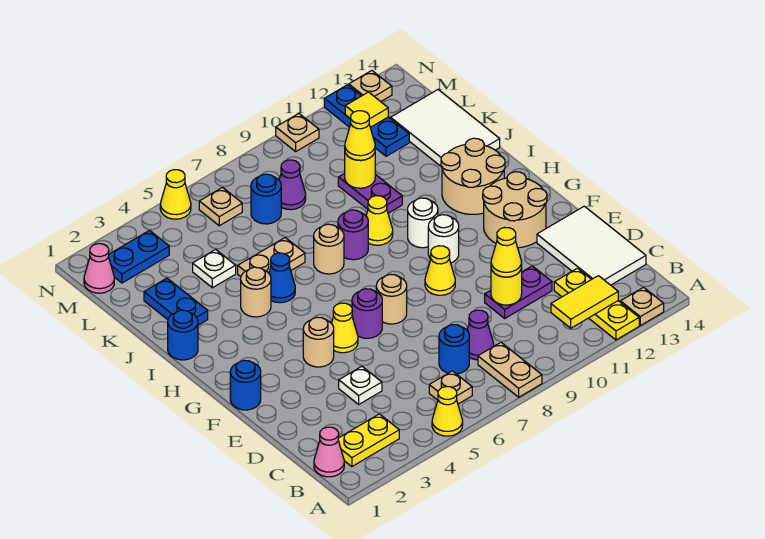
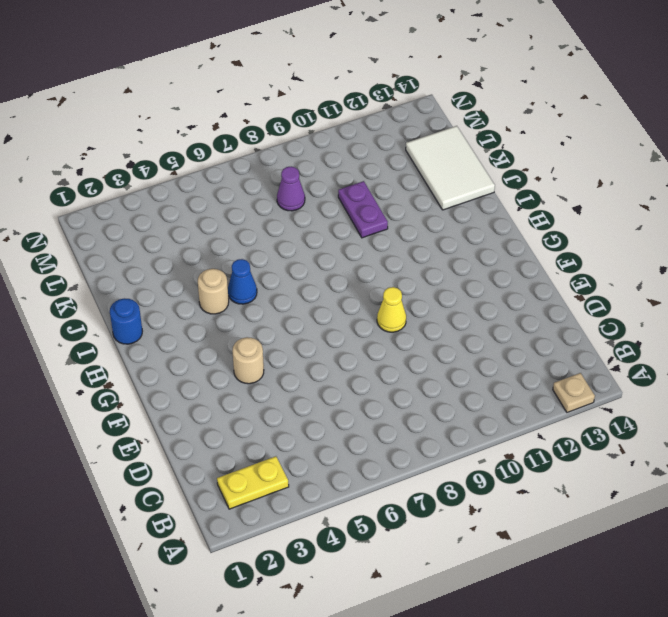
none -> yellow 1x1 cone [432,387,463,436]
none -> tan 1x2 plate [478,343,542,397]
none -> yellow 1x3 plate [554,268,639,340]
none -> pink 1x1 cone [314,427,344,477]

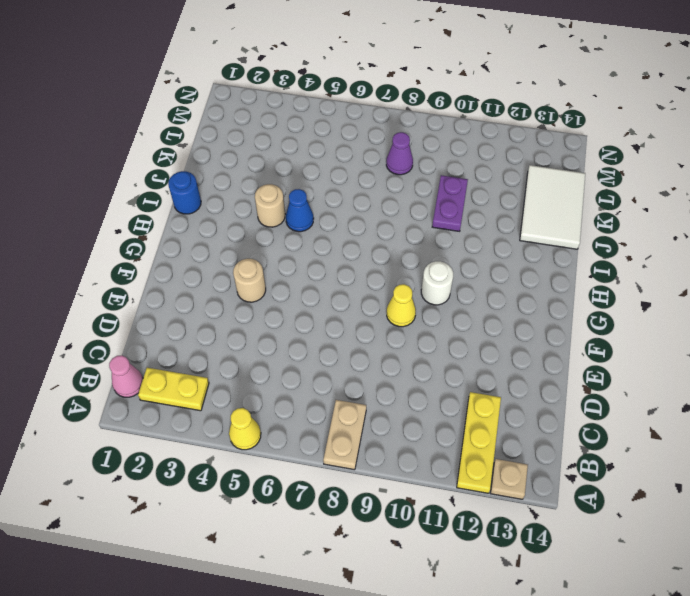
none -> tan 1x1 plate [429,371,472,404]
none -> blue 1x1 round brick [439,325,469,374]
none -> purple 1x1 cone [467,310,494,360]
none -> white 2x3 tile [537,206,646,285]

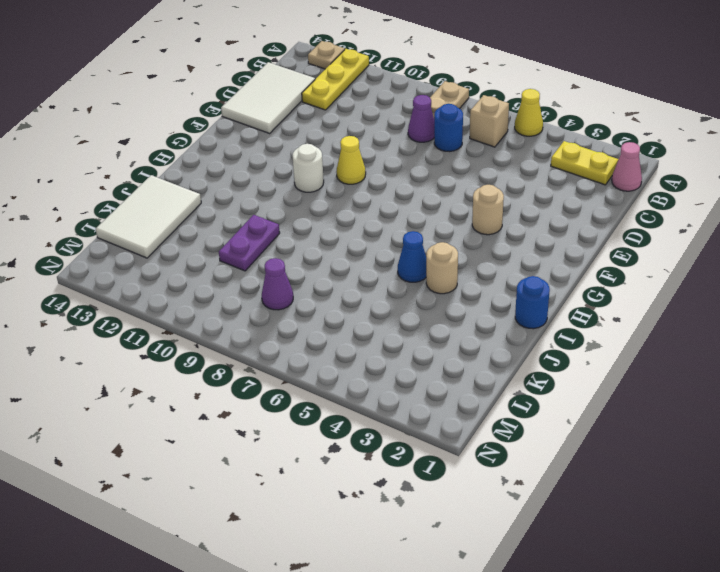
tan 1x1 brick [470,95,509,147] -> tan 1x1 plate [429,371,472,404]
none -> white 1x1 plate [339,366,382,404]
none -> purple 1x2 plate [485,266,552,318]
none -> blue 1x1 round brick [230,360,261,410]
none -> yellow 1x1 cone [331,303,358,353]

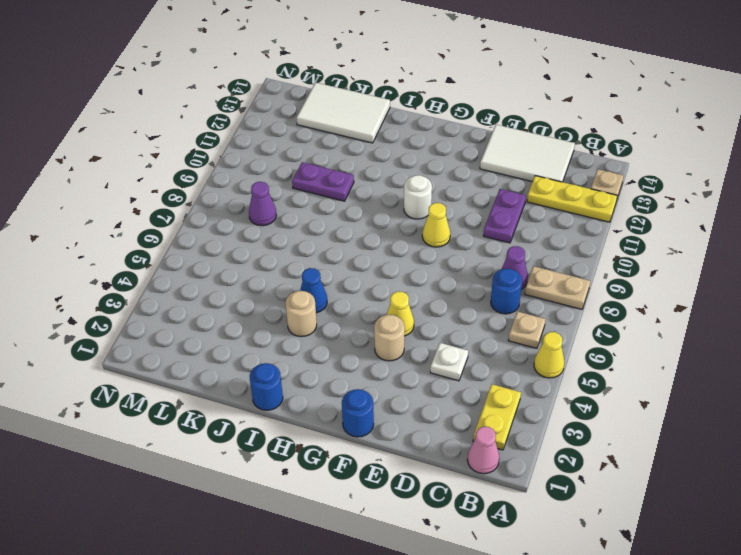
none -> purple 1x1 round brick [352,289,382,338]
none -> tan 1x1 round brick [376,274,407,324]
none -> tan 2x2 round brick [483,172,547,248]
none -> white 1x1 round brick [408,198,438,248]

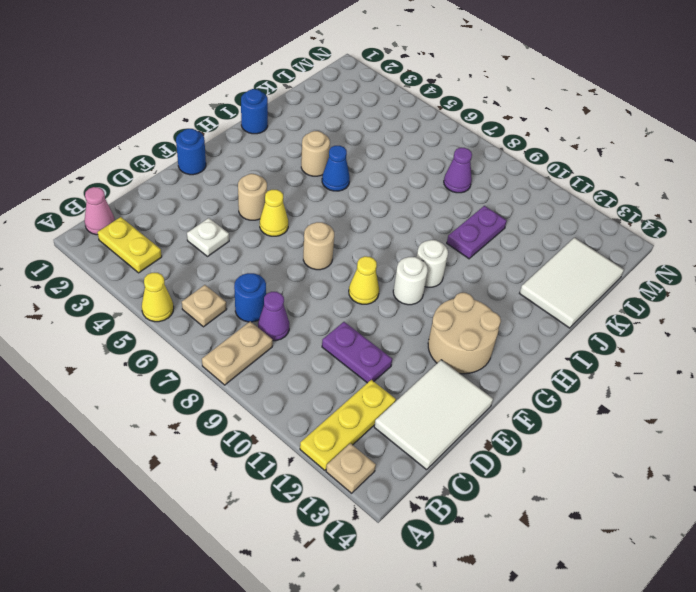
none -> purple 1x1 round brick [352,289,382,338]
none -> tan 2x2 round brick [441,138,505,214]
none -> tan 1x1 round brick [314,224,344,274]
none -> purple 1x1 round brick [338,210,368,260]

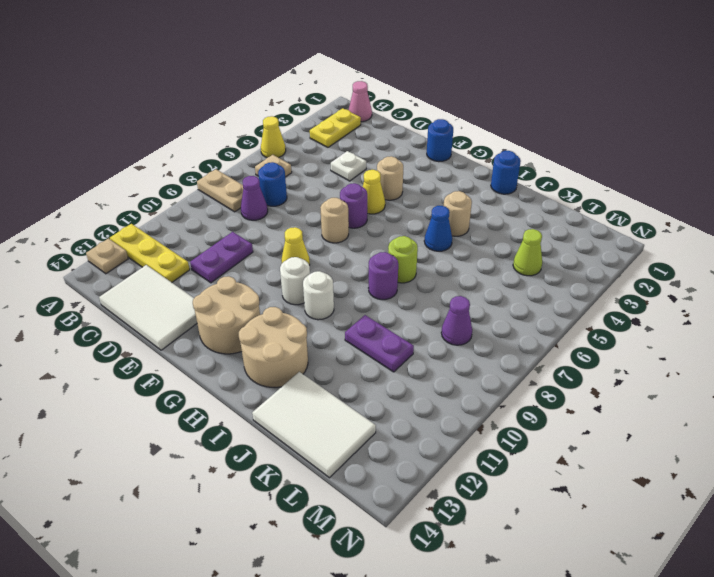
lime 1x1 round brick [388,236,418,283] -> tan 1x1 round brick [314,224,344,274]
lime 1x1 cone [513,229,542,276] -> none
none -> yellow 1x1 cone [366,196,393,245]
none -> blue 1x2 plate [144,278,208,325]
none -> tan 1x2 plate [238,238,305,277]
none -> white 1x1 plate [193,249,236,288]

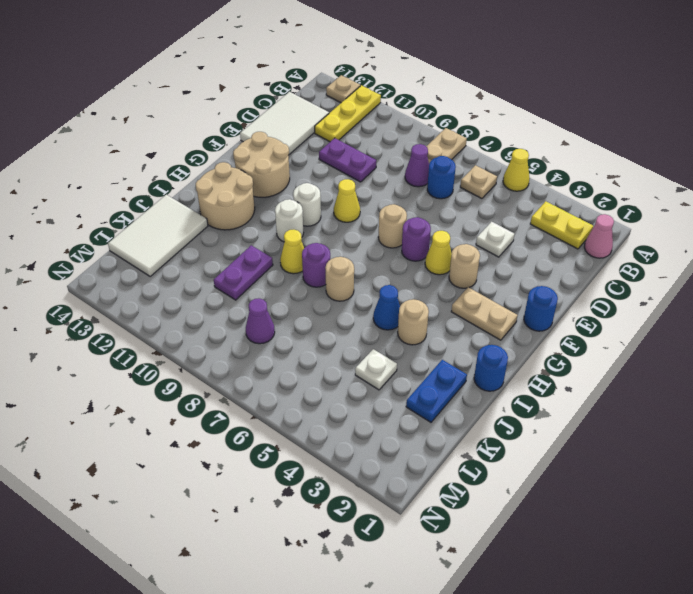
tan 1x2 plate [451,287,518,340] -> tan 1x2 plate moved to [238,238,305,277]
none -> blue 1x1 round brick [251,174,281,224]
none -> blue 1x3 plate [324,85,409,156]
none -> pink 1x1 cone [84,244,114,293]
none -> blue 1x2 plate [108,231,169,283]

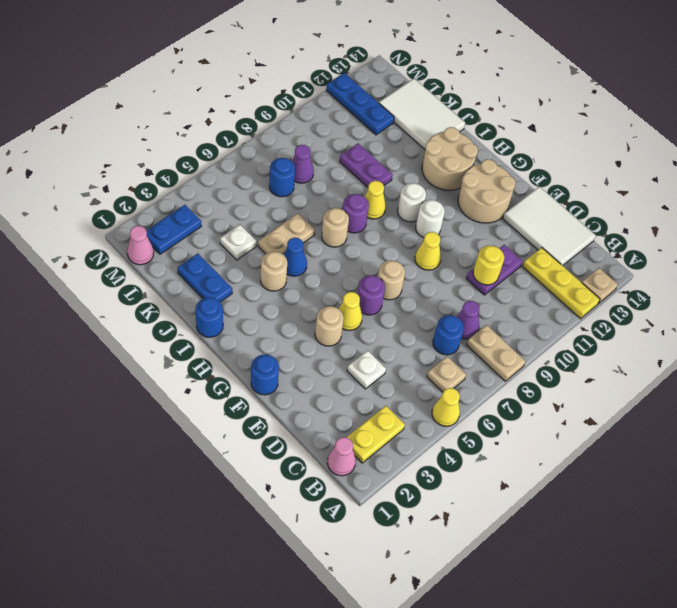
none -> tan 1x1 plate [199,188,242,226]
none -> yellow 1x1 cone [160,170,191,219]
none -> tan 1x1 plate [276,114,319,151]
none -> tan 1x1 plate [349,71,392,102]

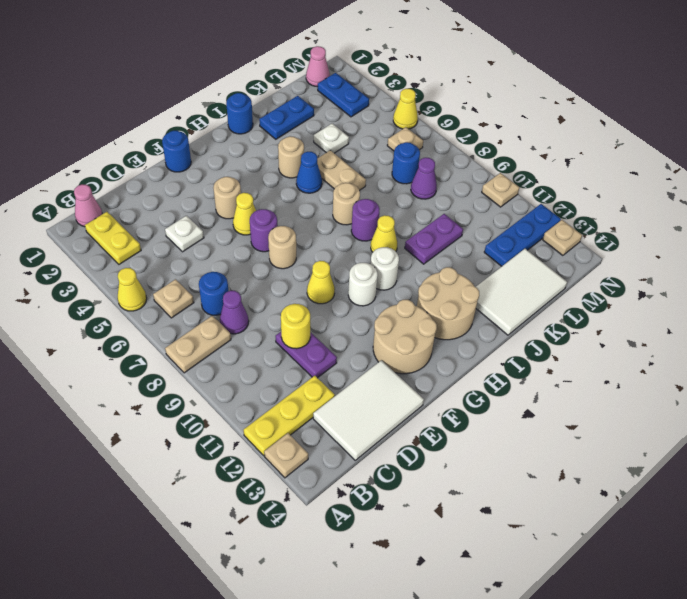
none -> yellow 1x2 tile [551,276,618,328]
none -> yellow 1x1 round brick [345,153,375,188]
none -> yellow 1x1 tile [345,92,388,127]
none -> yellow 1x1 cone [491,227,522,277]

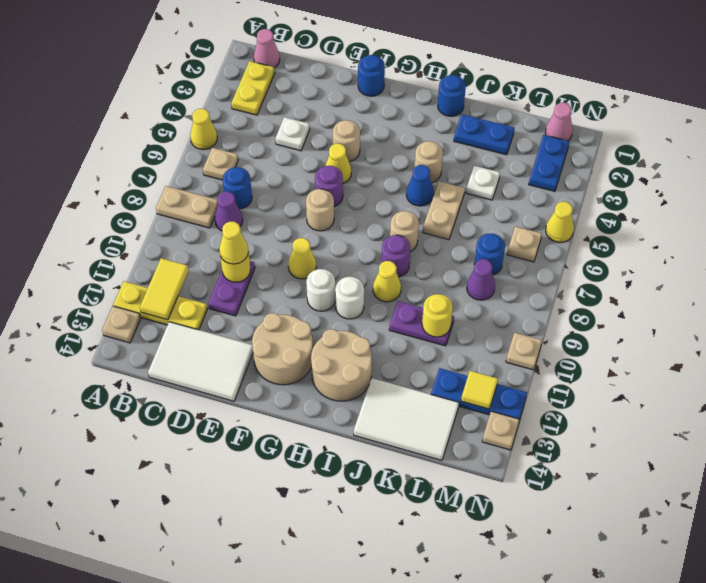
none -> yellow 1x1 cone [345,111,375,160]

